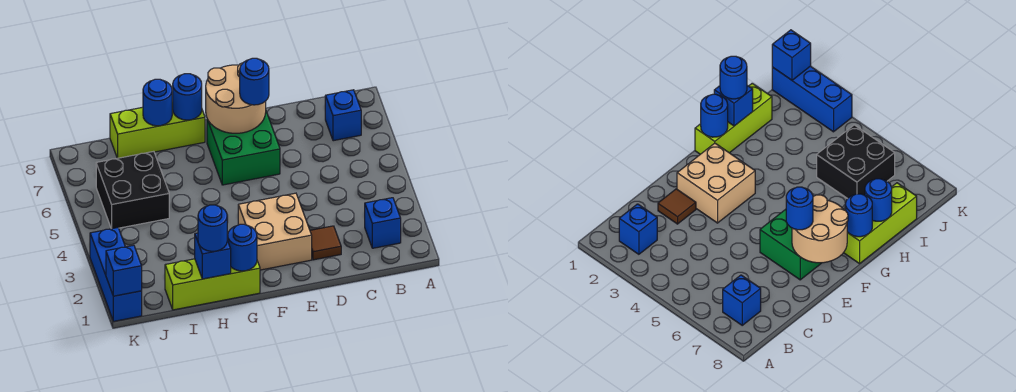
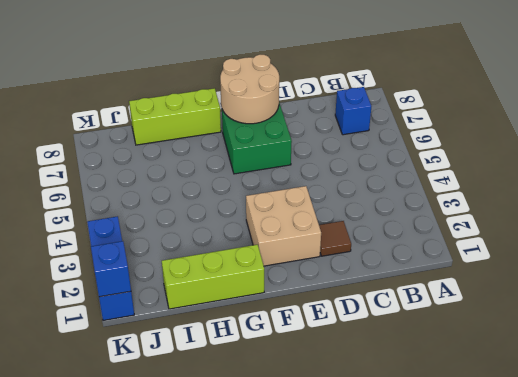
none -> blue 1x1 brick [365,198,401,248]
none -> black 2x2 brick [96,151,169,229]
none -> blue 1x1 round brick [227,224,257,271]

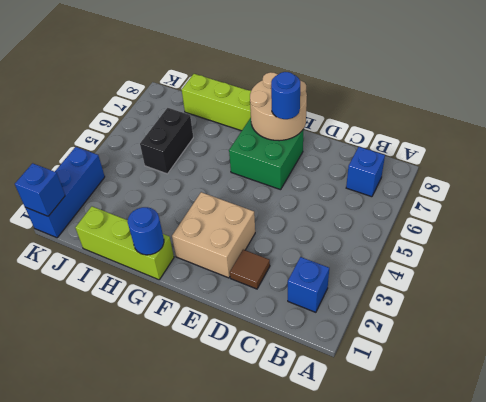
black 1x2 brick [140,108,193,174] -> black 2x2 brick [96,151,169,229]
none -> blue 1x1 round brick [172,74,202,120]
none -> blue 1x1 brick [195,233,231,279]
none -> blue 1x1 round brick [143,79,172,126]

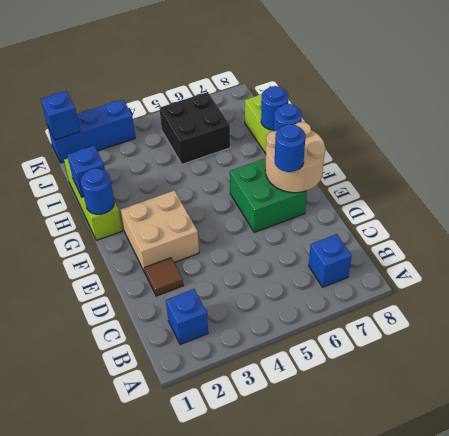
none -> blue 1x1 round brick [198,205,227,251]

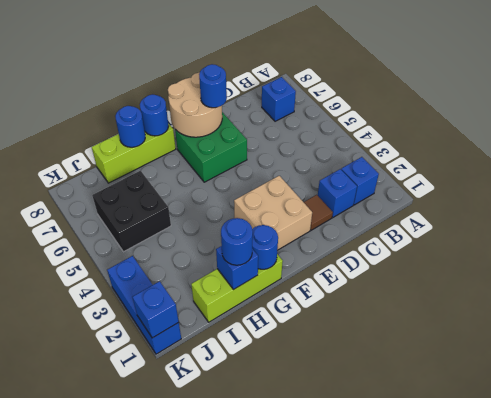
blue 1x1 brick [318,169,357,217] -> none

